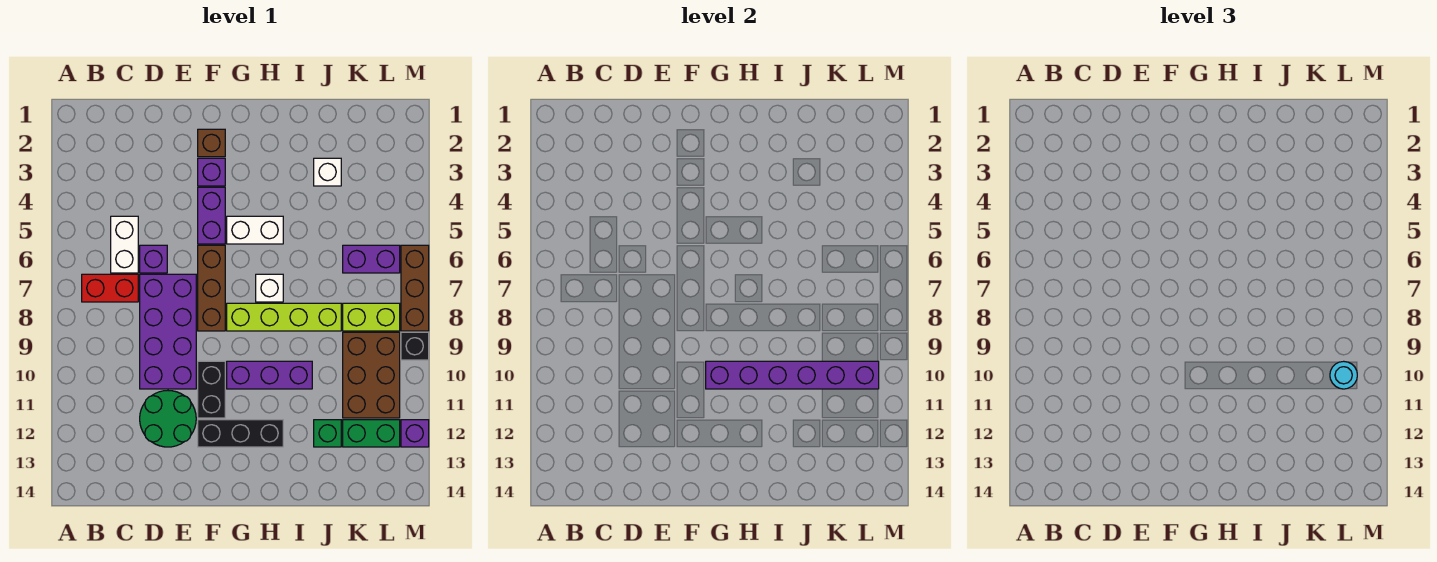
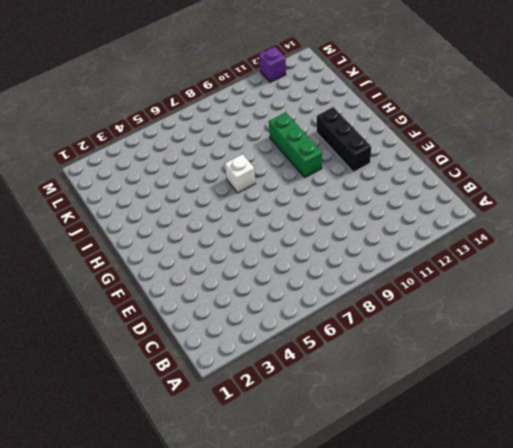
green 1x3 brick [269,112,322,178] -> purple 1x3 brick [227,361,312,389]
none -> red 1x2 brick [82,274,138,302]
none -> white 1x2 brick [111,216,138,273]
none -> purple 1x1 brick [140,245,167,273]

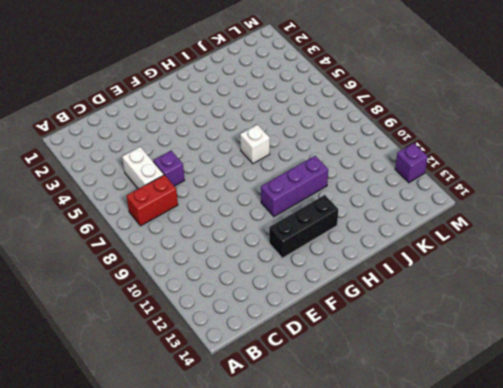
none -> purple 2x4 brick [140,274,196,389]
none -> green 2x2 round brick [140,391,196,447]
none -> brown 1x1 brick [198,129,225,157]

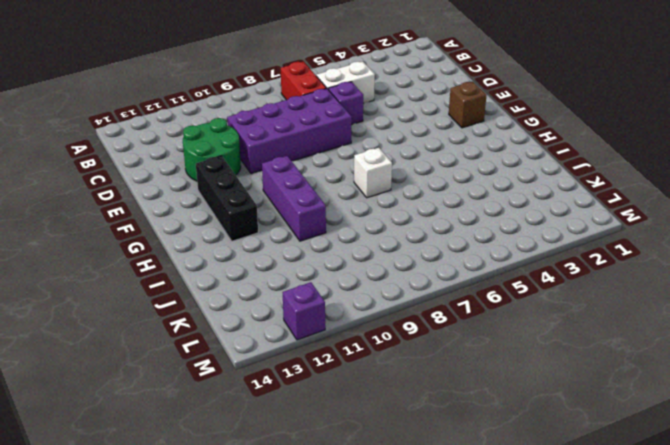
none -> purple 1x1 brick [198,158,225,186]
none -> purple 1x2 brick [198,187,225,244]
none -> brown 1x3 brick [198,245,225,331]

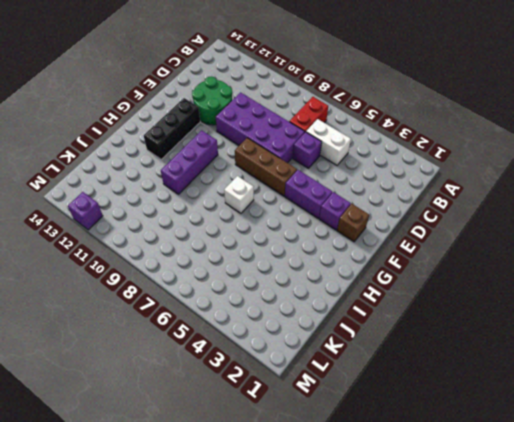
none -> black 1x2 brick [198,361,225,418]
none -> white 1x2 brick [227,216,283,244]
none -> lime 1x4 brick [227,303,341,331]

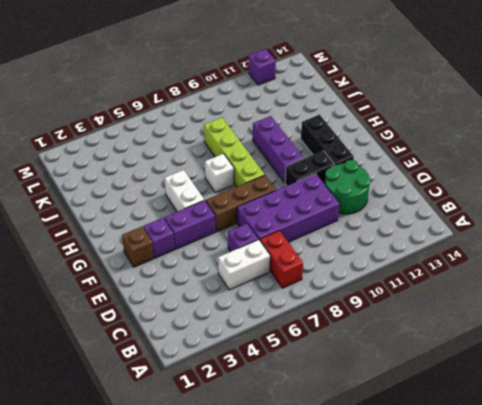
none -> white 1x1 brick [314,158,341,186]
none -> green 1x1 brick [314,420,341,447]
none -> purple 1x2 brick [343,245,400,273]

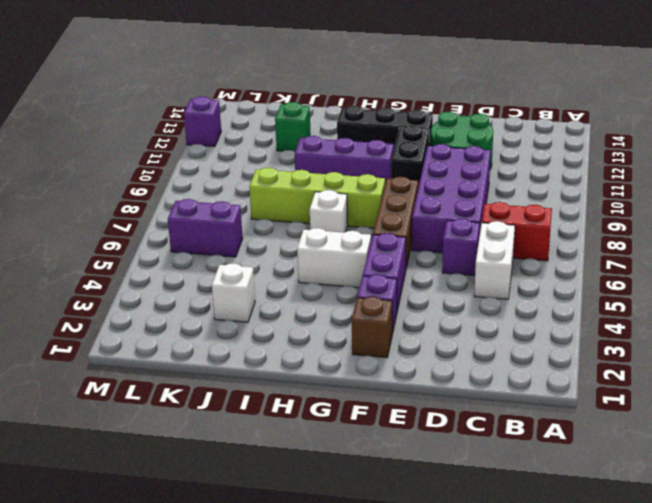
none -> lime 1x2 brick [343,303,400,331]
none -> brown 2x3 brick [343,332,400,418]
none -> green 1x2 brick [343,420,400,447]

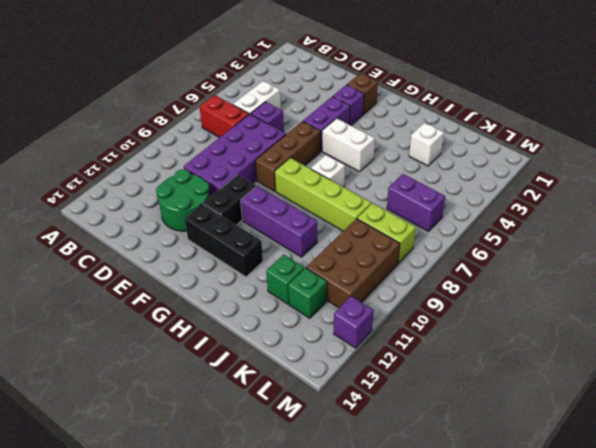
green 1x1 brick [288,268,327,318] -> green 1x2 brick [343,420,400,447]
none -> brown 1x3 brick [401,245,429,331]
none -> black 1x1 brick [401,332,429,360]
none -> purple 1x6 brick [706,361,879,389]

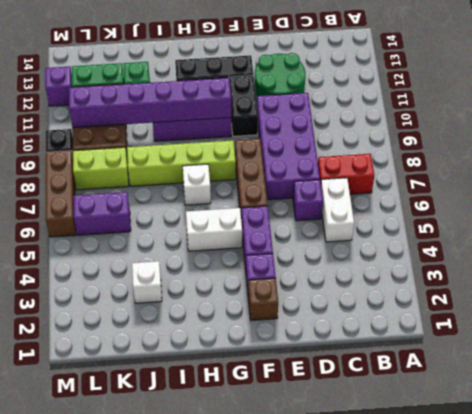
none -> cyan 1x1 round brick [1330,361,1357,389]

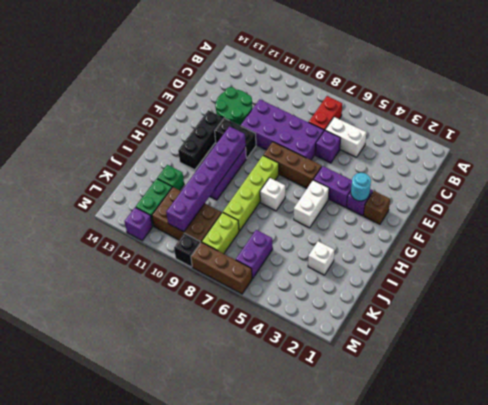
cyan 1x1 round brick [351,173,371,201] -> cyan 1x1 round brick moved to [1330,361,1357,389]

